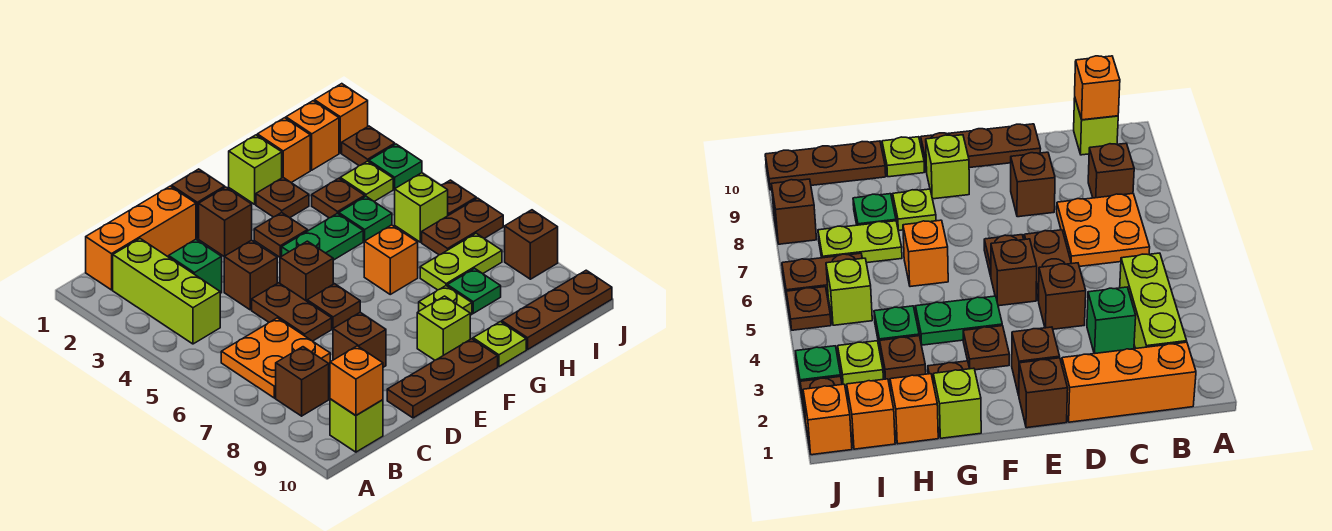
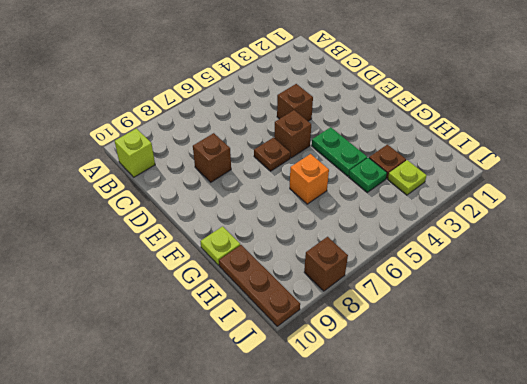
none -> orange 1x3 brick [86,186,196,290]
none -> lime 1x3 brick [113,239,220,344]
none -> orange 2x2 plate [221,318,330,398]
none -> brown 1x1 brick [276,347,329,416]

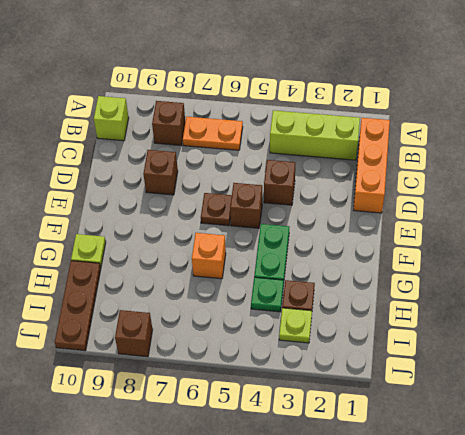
orange 1x2 plate [183,117,243,150] -> orange 2x2 plate [221,318,330,398]
none -> green 1x1 brick [169,239,222,293]
none -> brown 1x2 plate [252,283,332,341]
none -> brown 1x3 plate [387,339,498,418]
none -> brown 1x1 brick [172,169,225,239]

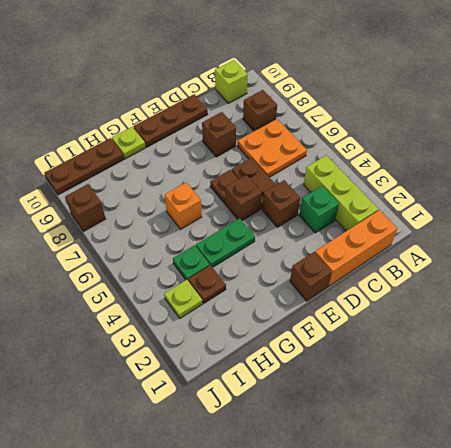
none -> brown 1x1 brick [199,187,252,256]
none -> brown 1x1 plate [254,213,308,257]
none -> lime 1x1 brick [417,296,470,360]
none -> lime 1x1 brick [229,135,282,204]

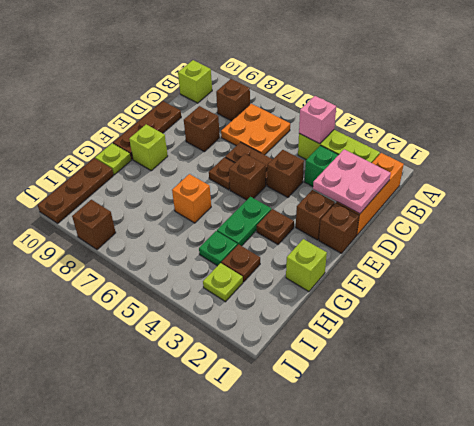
pink 1x1 brick [299,96,336,144] -> none
pink 2x2 plate [313,149,391,214] -> none
none -> brown 1x1 plate [256,178,309,218]
none -> lime 1x1 plate [419,286,472,315]
none -> orange 1x1 brick [257,118,310,183]
none -> lime 1x2 plate [420,233,502,290]

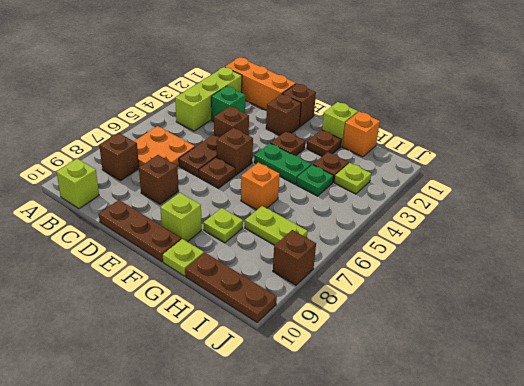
none -> green 1x1 plate [447,268,501,313]
none -> orange 1x1 brick [286,101,339,170]
none -> lime 1x1 brick [395,173,448,242]
none -> brown 1x2 plate [422,198,503,255]

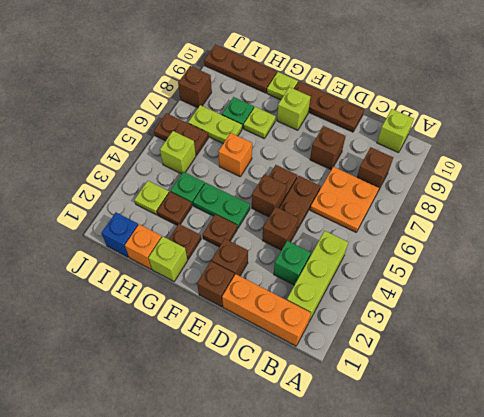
blue 1x1 brick [101,213,138,257] -> orange 1x1 brick [286,101,339,170]
none -> orange 1x1 brick [315,84,368,153]
none -> brown 1x1 plate [342,126,395,166]
none -> green 1x1 plate [369,144,422,189]
none -> brown 1x1 plate [441,180,476,215]

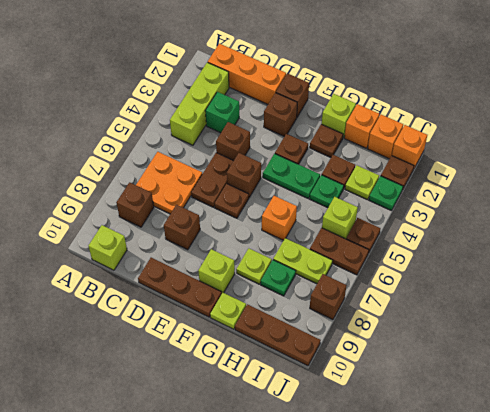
none -> orange 1x1 brick [330,346,383,415]

